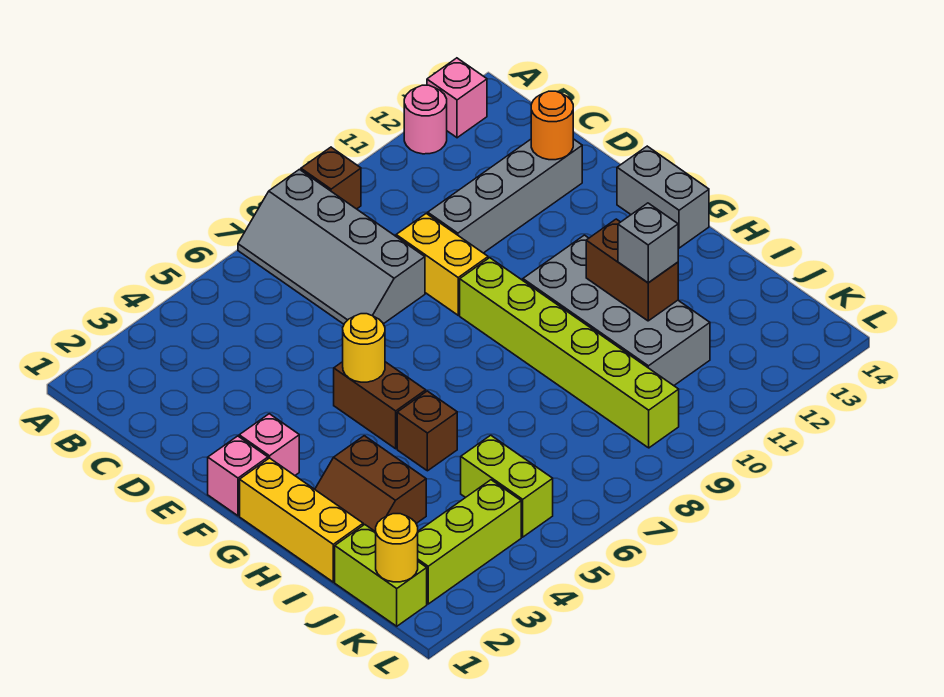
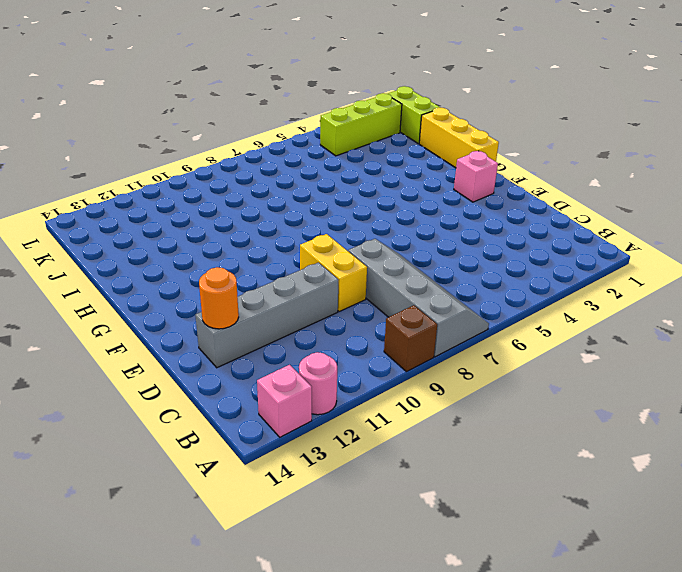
none -> pink 1x1 brick [208,436,268,516]
none -> brown 1x2 brick [334,362,426,449]
none -> lime 1x6 brick [460,258,679,448]

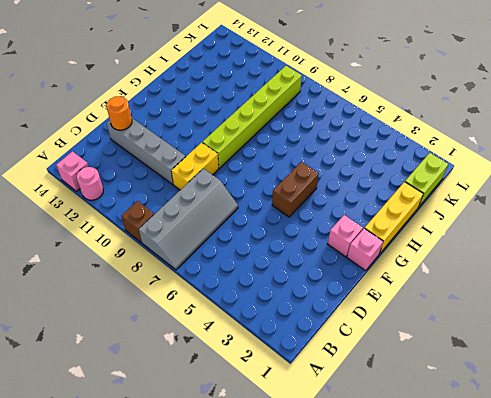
none -> grey 1x2 brick [617,146,709,248]
none -> grey 2x4 brick [523,235,710,386]
none -> brown 2x2 slope [315,436,426,532]

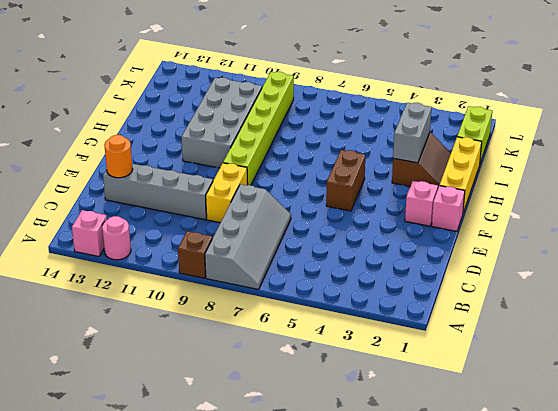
grey 1x2 brick [393,103,432,163] -> grey 1x2 brick moved to [617,146,709,248]
none -> brown 1x1 brick [397,391,457,471]
none -> lime 1x2 brick [461,435,553,537]
none -> lime 1x3 brick [418,480,521,604]

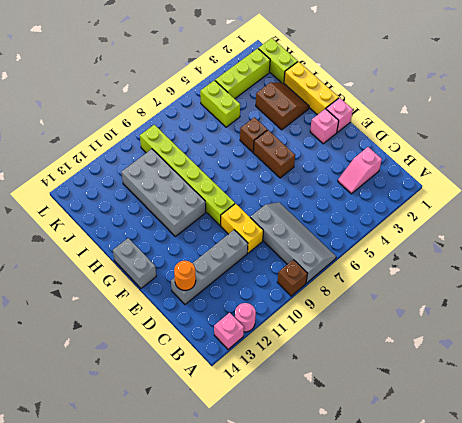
pink 1x2 slope [338,147,382,194] -> none
none -> yellow 1x1 round brick [343,314,385,382]
none -> brown 1x2 brick [586,219,678,321]
none -> yellow 1x1 round brick [376,514,418,582]

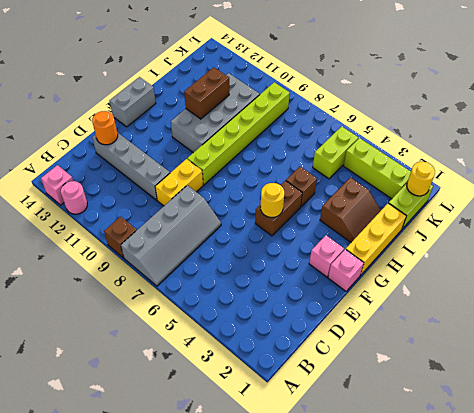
none -> grey 1x1 brick [618,203,678,283]

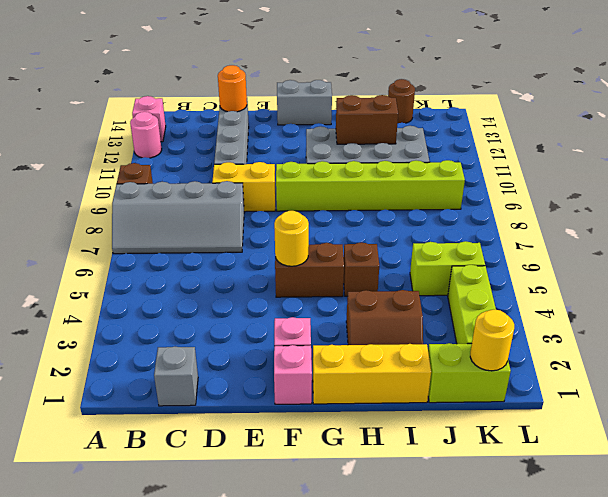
grey 1x1 brick [154,347,198,406] -> grey 1x1 brick moved to [618,203,678,283]
brown 1x1 round brick [388,79,415,123] -> none

